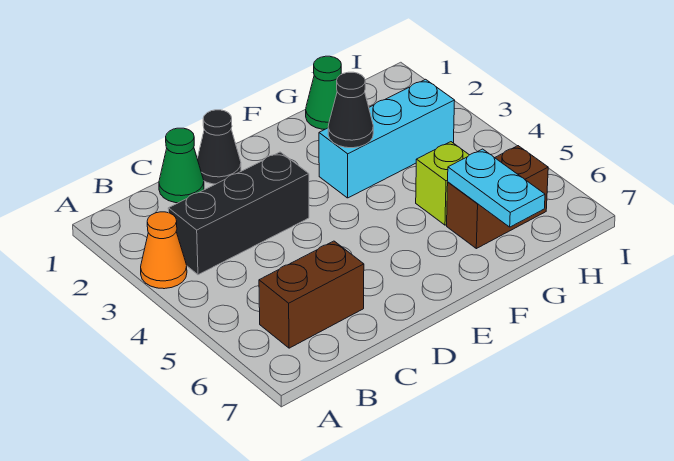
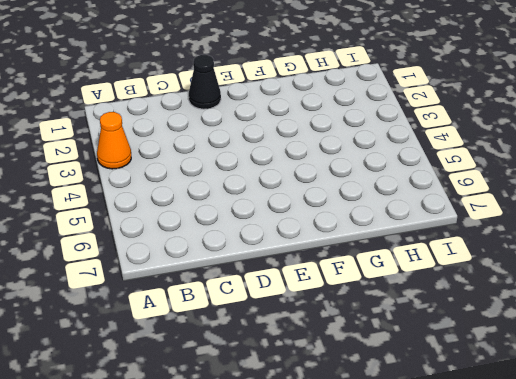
none -> black 1x3 brick [168,152,309,275]
none -> brown 1x2 brick [259,241,364,348]

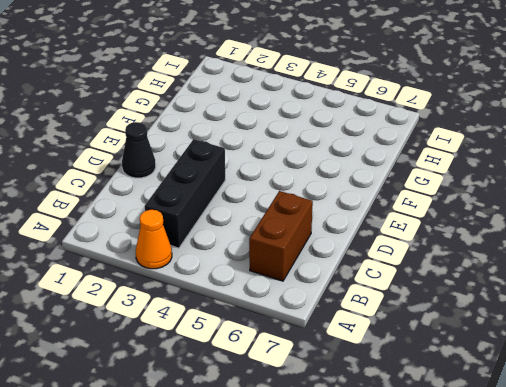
none -> green 1x1 cone [159,128,204,203]
none -> cyan 1x3 brick [319,79,455,198]

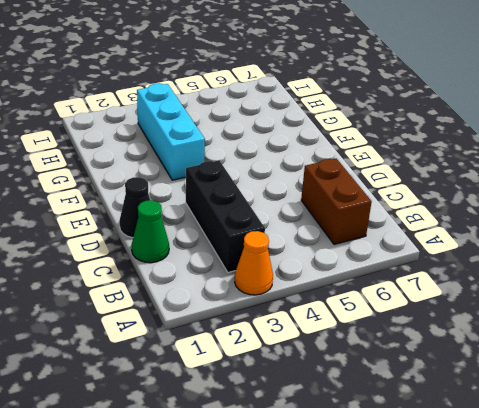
none -> green 1x1 cone [306,56,341,129]
none -> lime 1x1 brick [416,142,469,225]

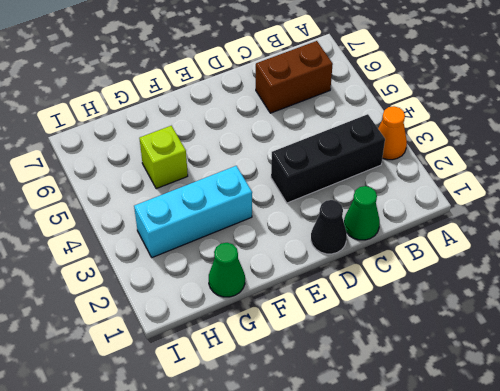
none -> brown 1x2 brick [447,146,548,249]
none -> black 1x1 cone [328,72,373,148]

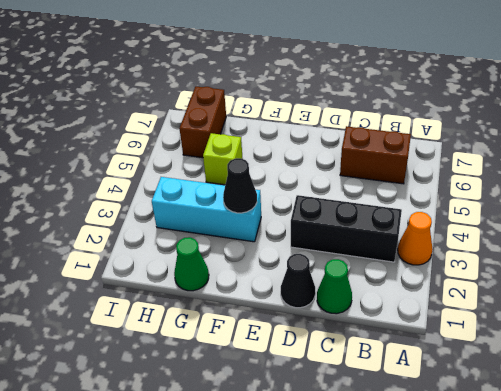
brown 1x2 brick [179,87,226,158] -> brown 1x2 brick turned to [447,146,548,249]
none -> cyan 1x2 plate [448,149,545,227]

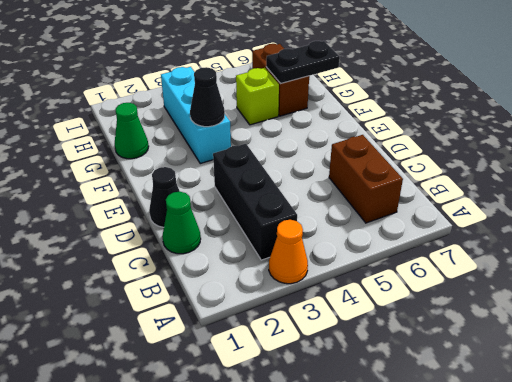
black 1x2 plate [266,41,340,83] -> cyan 1x2 plate [448,149,545,227]

